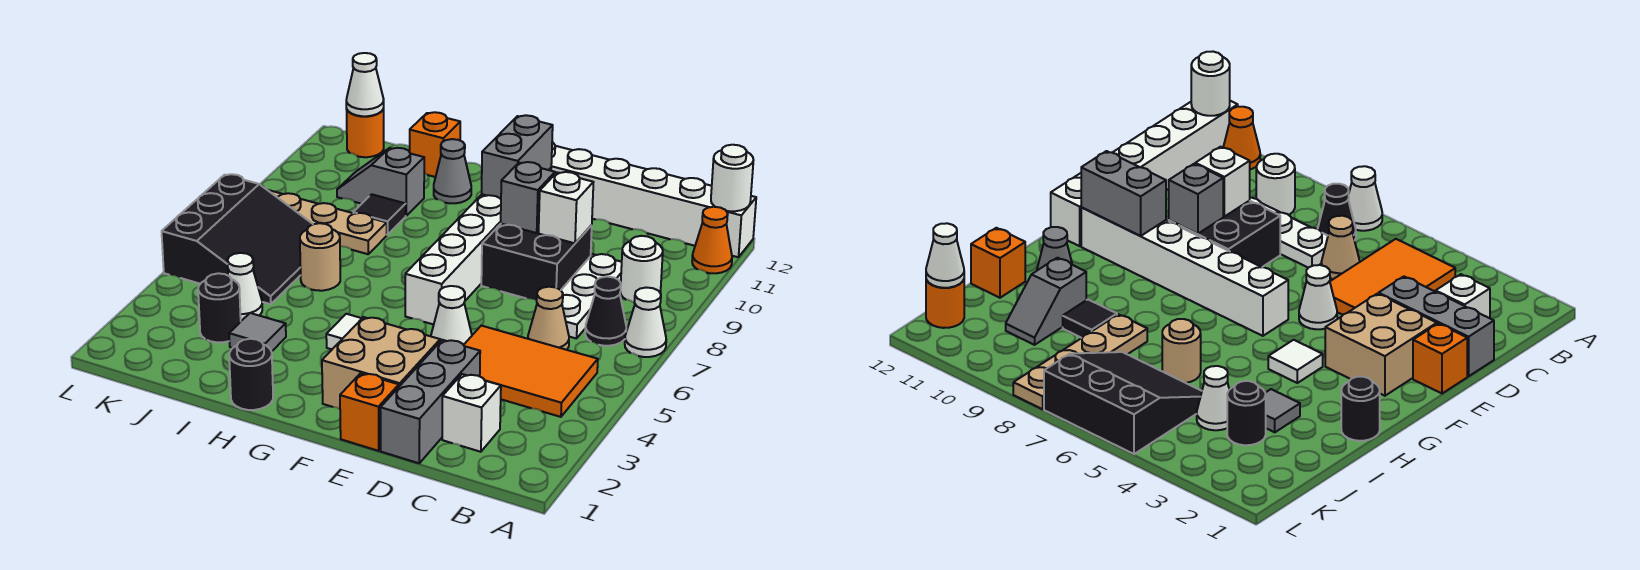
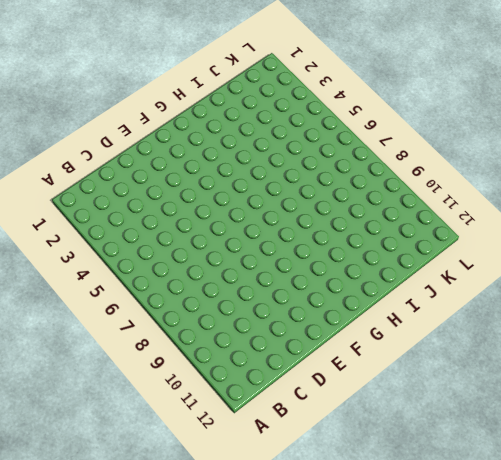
none -> white 1x1 cone [625,288,666,357]
none -> orange 1x1 cone [692,207,732,273]
none -> white 1x6 brick [551,142,756,257]
none -> orange 2x3 tile [464,326,598,417]

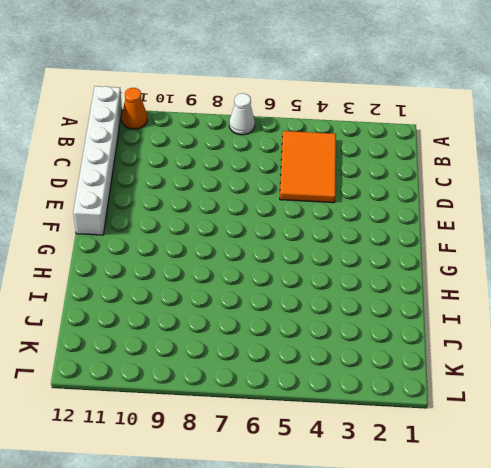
none -> black 1x1 cone [585,277,626,346]
none -> white 1x1 round brick [621,236,663,302]
none -> white 1x1 brick [442,374,501,452]
none -> tan 1x1 cone [528,287,569,350]

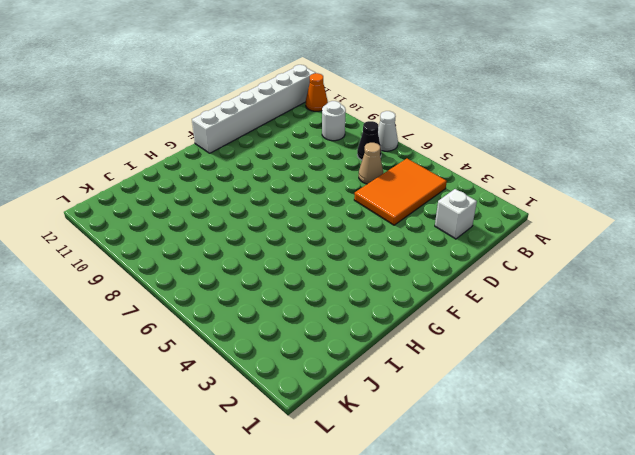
none -> white 1x3 plate [561,254,622,339]
none -> grey 1x3 brick [380,340,480,463]
none -> black 2x2 brick [481,224,592,301]
none -> orange 1x1 brick [340,373,399,451]

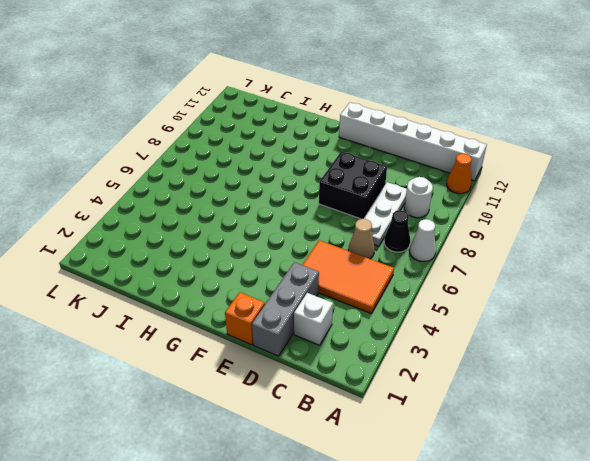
none -> tan 2x2 brick [322,317,440,409]
none -> white 1x1 cone [431,286,472,345]
none -> white 1x6 brick [405,168,551,325]
none -> white 1x1 tile [326,314,362,349]

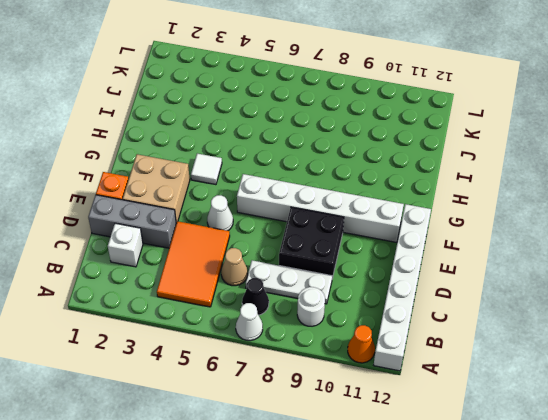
none -> black 1x1 round brick [229,339,273,410]
none -> grey 1x1 cone [434,139,471,203]
none -> grey 1x1 tile [229,313,286,352]
none -> tan 1x1 round brick [300,223,340,291]

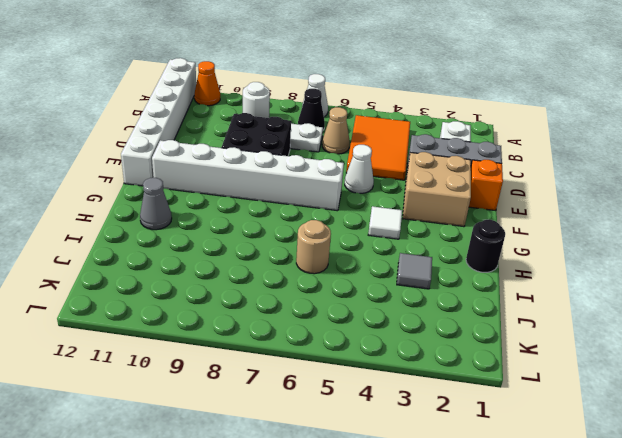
none -> tan 1x4 plate [268,190,387,254]
none -> black 1x1 tile [353,194,406,235]
none -> grey 1x2 slope [337,148,424,216]
none -> orange 1x1 brick [410,112,460,177]

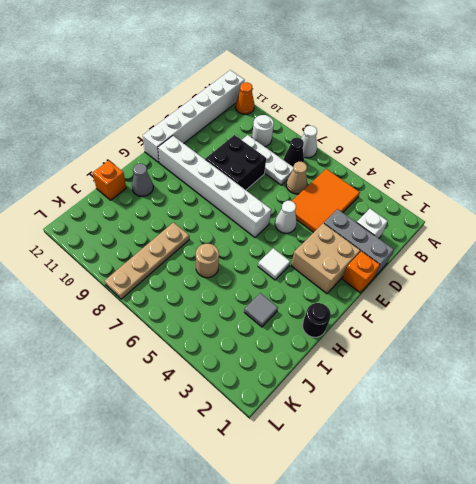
none -> black 1x1 tile [353,194,406,235]
none -> grey 1x2 slope [337,148,424,216]
none -> black 1x1 round brick [198,273,241,342]
none -> white 1x1 cone [227,253,262,321]

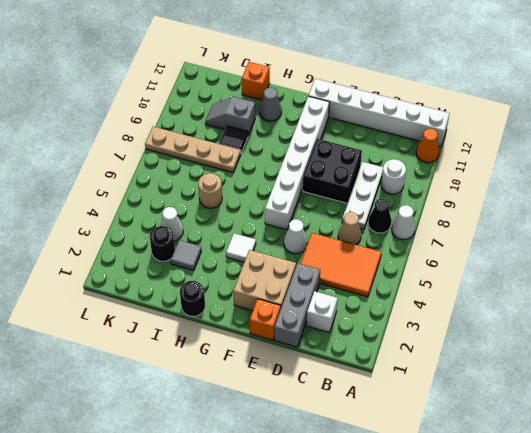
none -> black 3x3 slope [162,174,313,304]
none -> orange 1x1 round brick [346,109,384,157]
none -> white 1x1 round brick [711,145,753,211]
none -> white 1x1 brick [539,172,593,243]

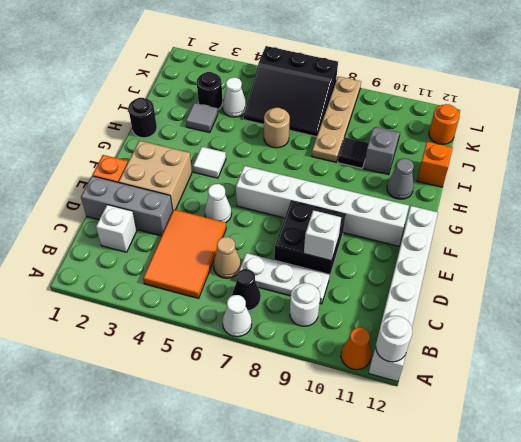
none -> grey 1x1 brick [501,162,555,233]
none -> grey 1x2 brick [482,115,553,199]
none -> white 1x1 cone [346,53,384,116]

